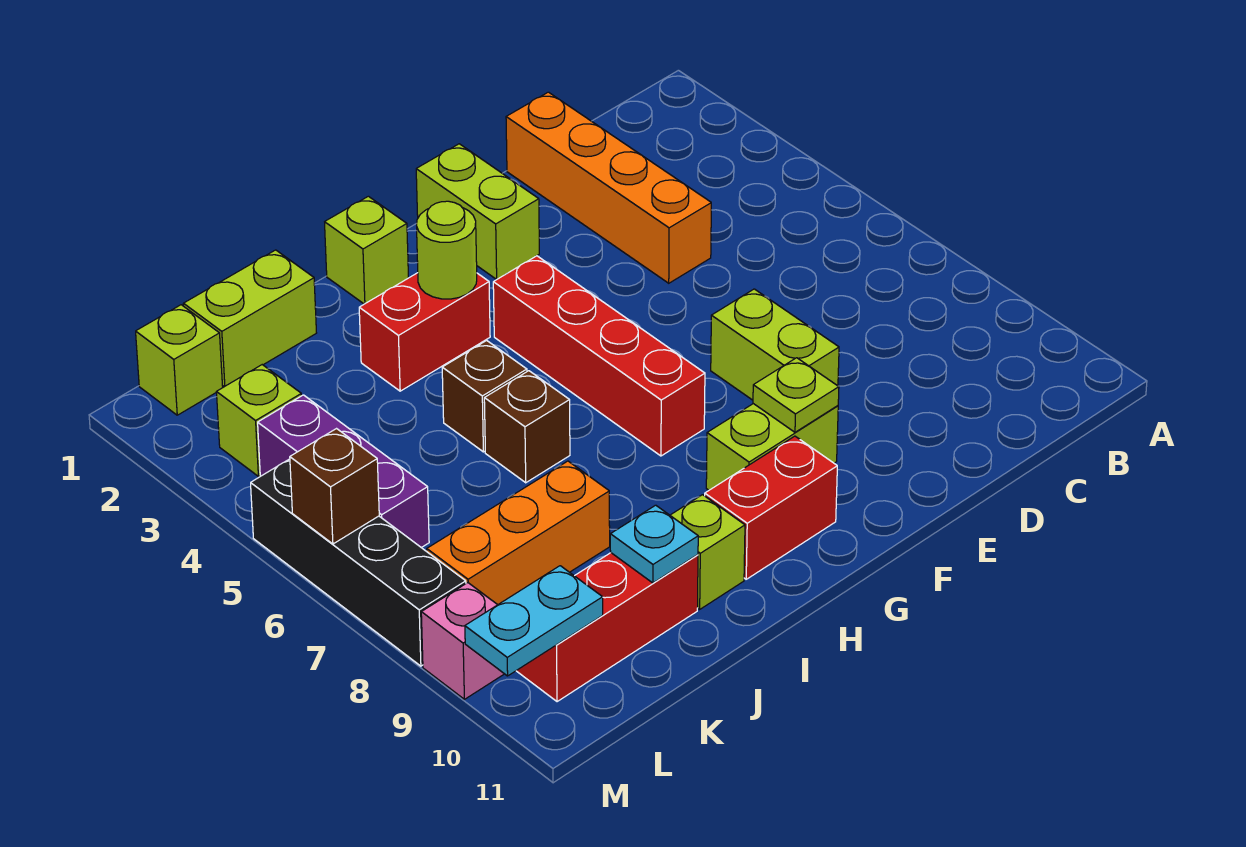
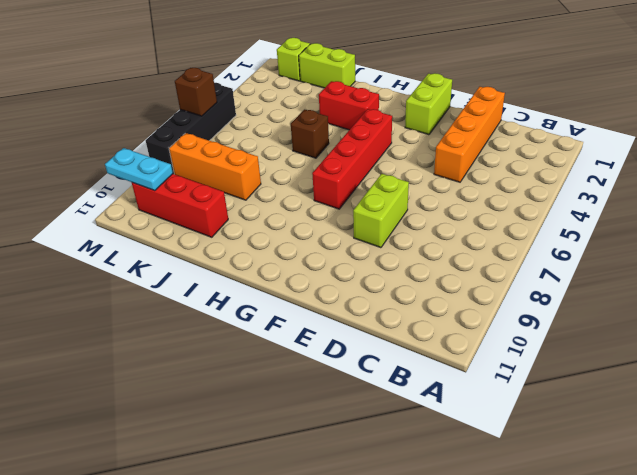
none -> lime 1x2 brick [706,404,838,490]
none -> red 1x2 brick [705,436,837,579]
none -> lime 1x1 brick [325,196,409,304]

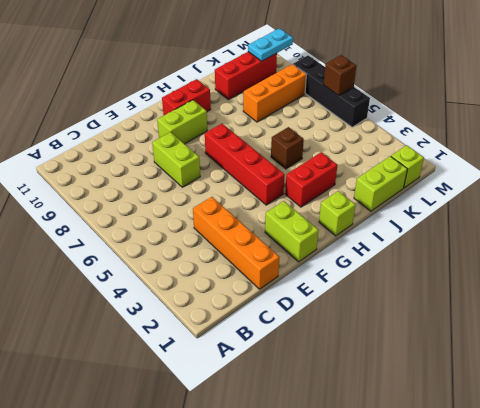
none -> brown 1x1 brick [484,371,570,483]
none -> lime 1x1 brick [670,495,745,609]
none -> lime 1x1 brick [216,365,302,476]

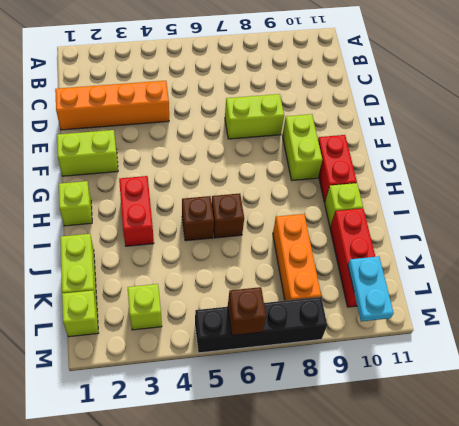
none -> red 1x4 brick [493,256,705,456]
none -> purple 1x3 brick [258,395,429,548]
none -> pink 1x1 brick [421,583,504,699]

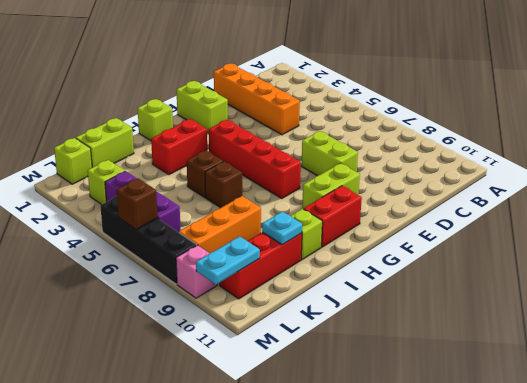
none -> lime 1x1 plate [753,358,839,432]
none -> lime 1x1 round brick [417,201,477,299]

